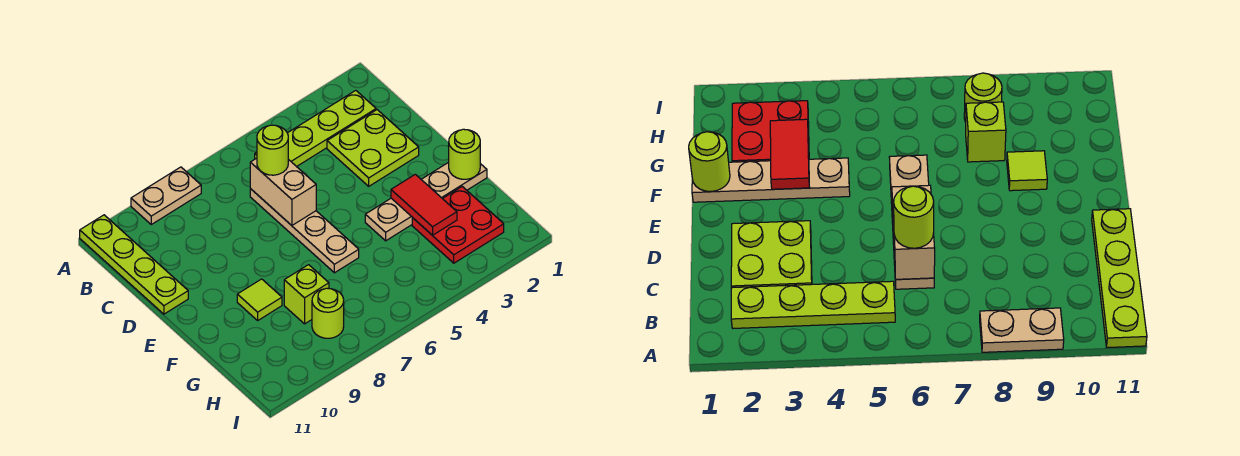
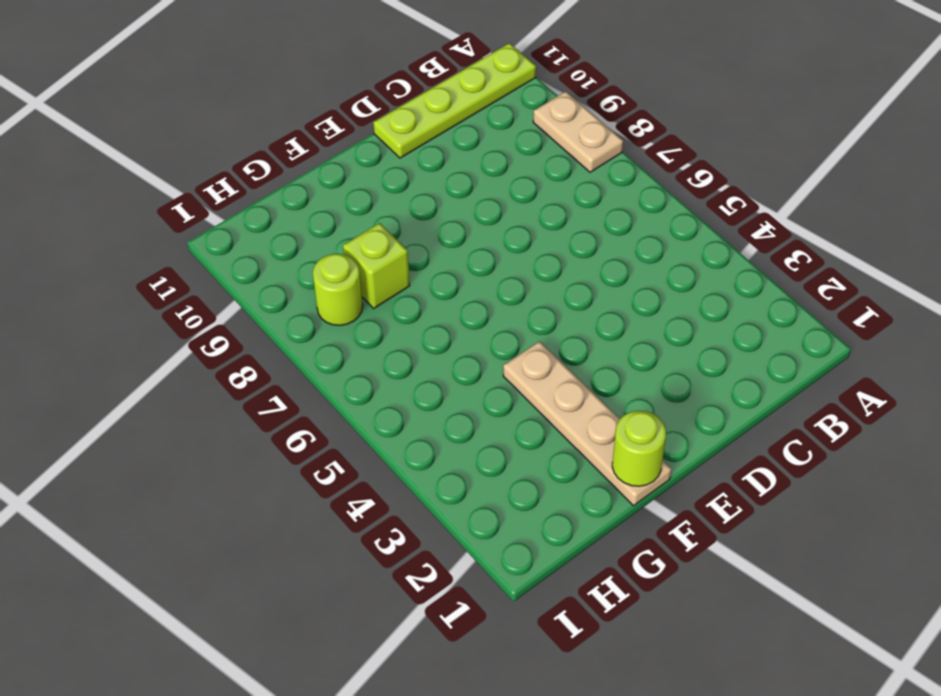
none -> lime 1x4 plate [255,90,376,167]
none -> lime 2x2 plate [327,110,419,186]
none -> tan 1x4 plate [250,189,359,273]

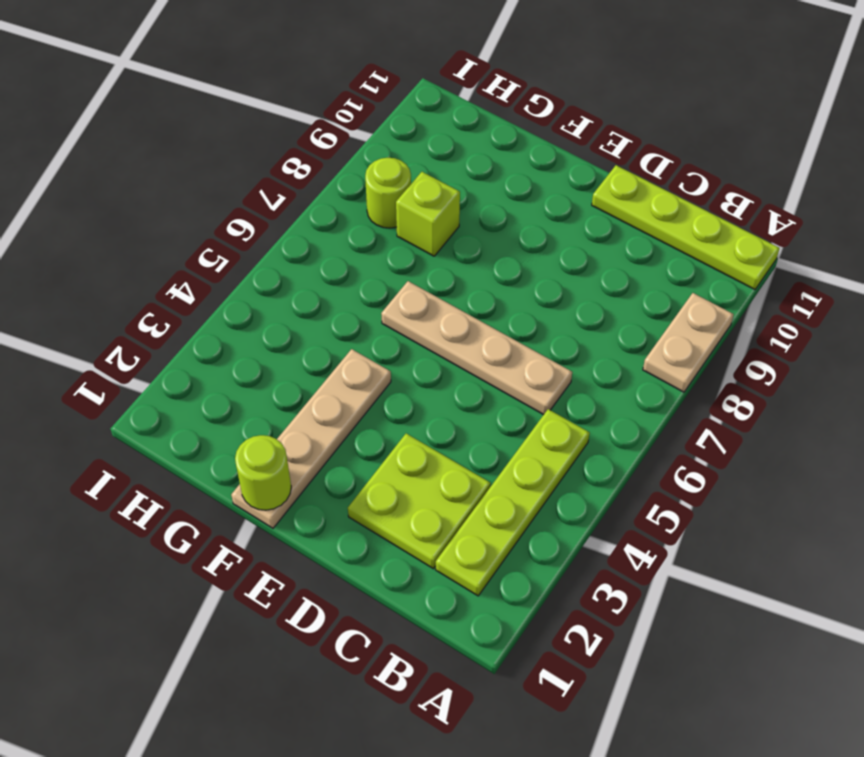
none -> lime 1x1 tile [237,279,282,320]
none -> red 2x2 plate [412,187,504,263]
none -> tan 1x2 brick [250,158,316,225]

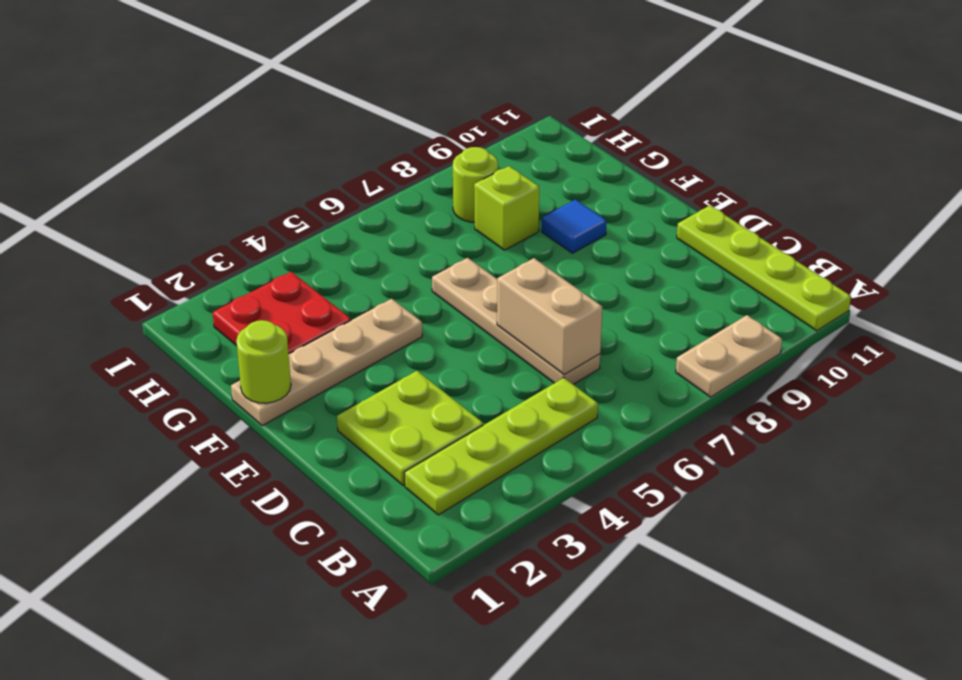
blue 1x1 tile [542,200,607,253] -> lime 1x1 tile [237,279,282,320]
none -> red 1x2 tile [391,174,457,235]
none -> lime 1x1 round brick [257,125,288,175]

